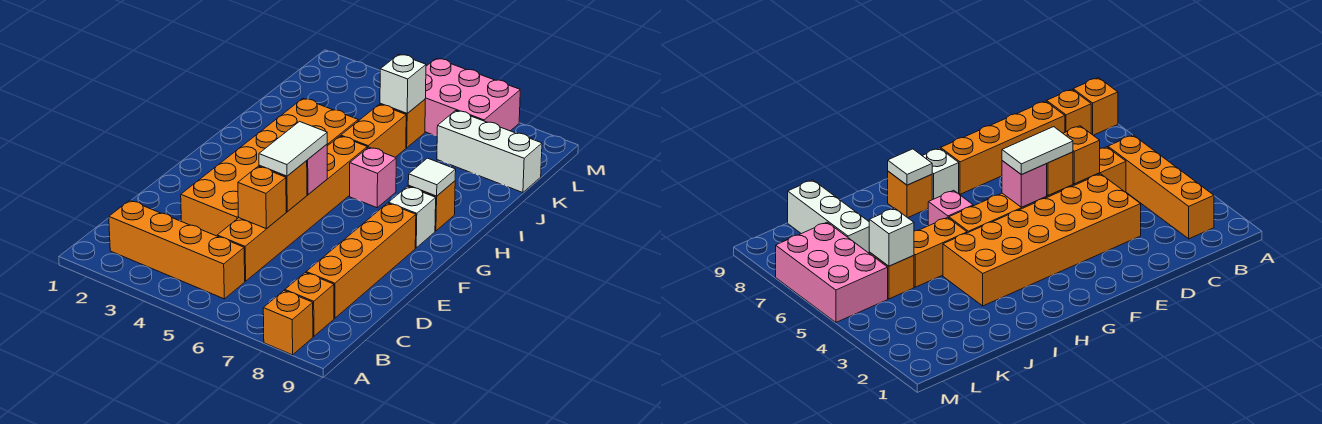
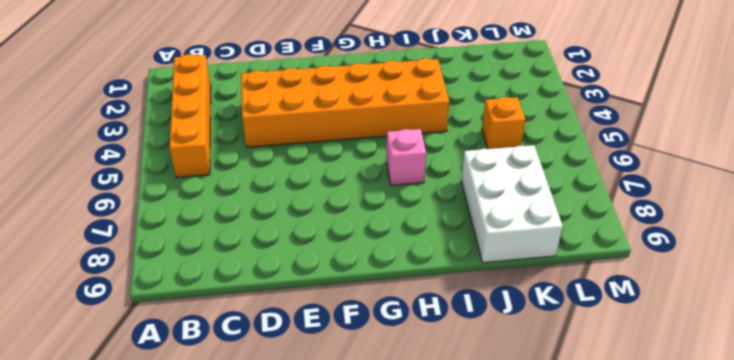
white 2x3 brick [461,145,563,263] -> white 1x3 brick [437,111,542,193]
none -> orange 1x1 brick [263,291,313,355]
none -> orange 1x1 brick [285,273,334,336]
none -> orange 1x6 brick [217,136,367,281]

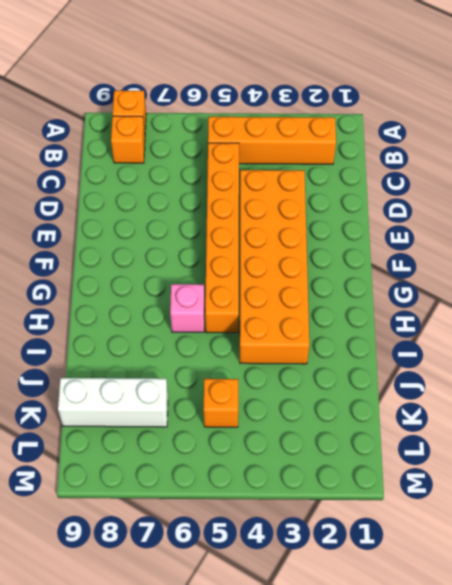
none -> orange 1x4 brick [306,203,416,318]
none -> white 1x1 brick [389,186,436,248]
none -> orange 1x1 brick [408,181,455,231]

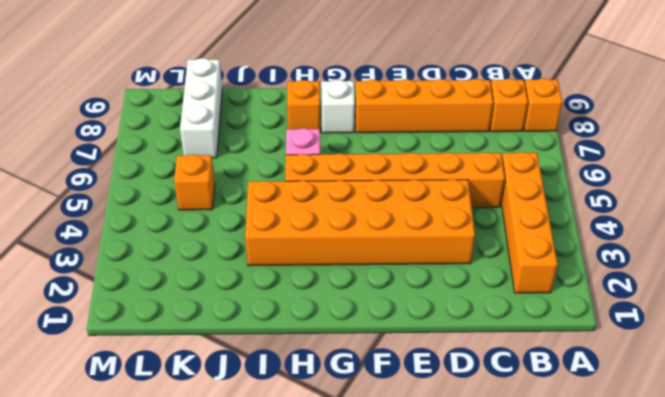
none -> orange 1x2 brick [341,104,406,157]
none -> pink 2x3 brick [425,58,520,136]
none -> orange 1x1 brick [238,166,286,229]

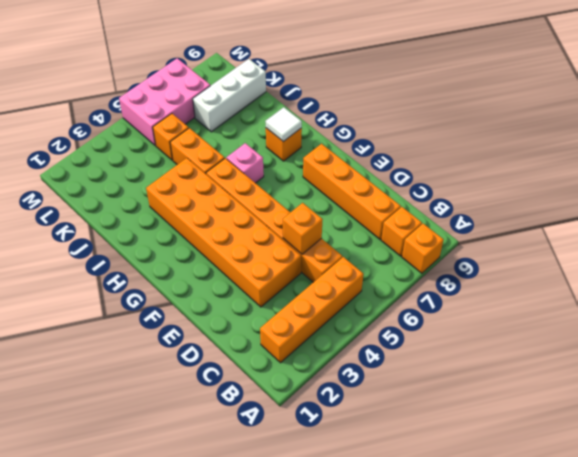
none -> white 1x1 brick [389,186,436,248]
none -> orange 1x1 brick [259,161,307,212]
none -> pink 1x1 brick [307,144,327,195]

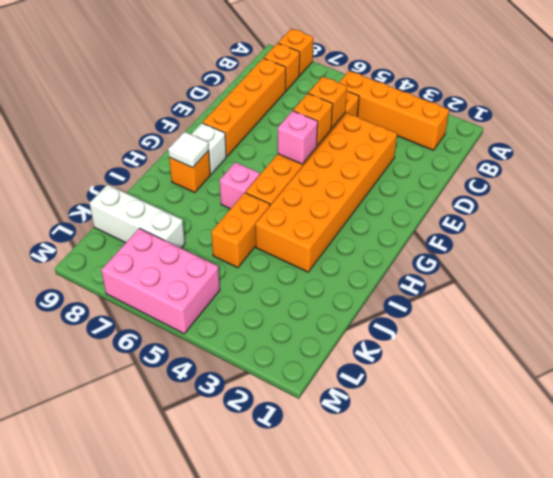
none -> orange 1x1 brick [380,100,425,148]
none -> white 1x1 brick [380,54,426,113]
none -> white 1x2 tile [259,122,327,176]

